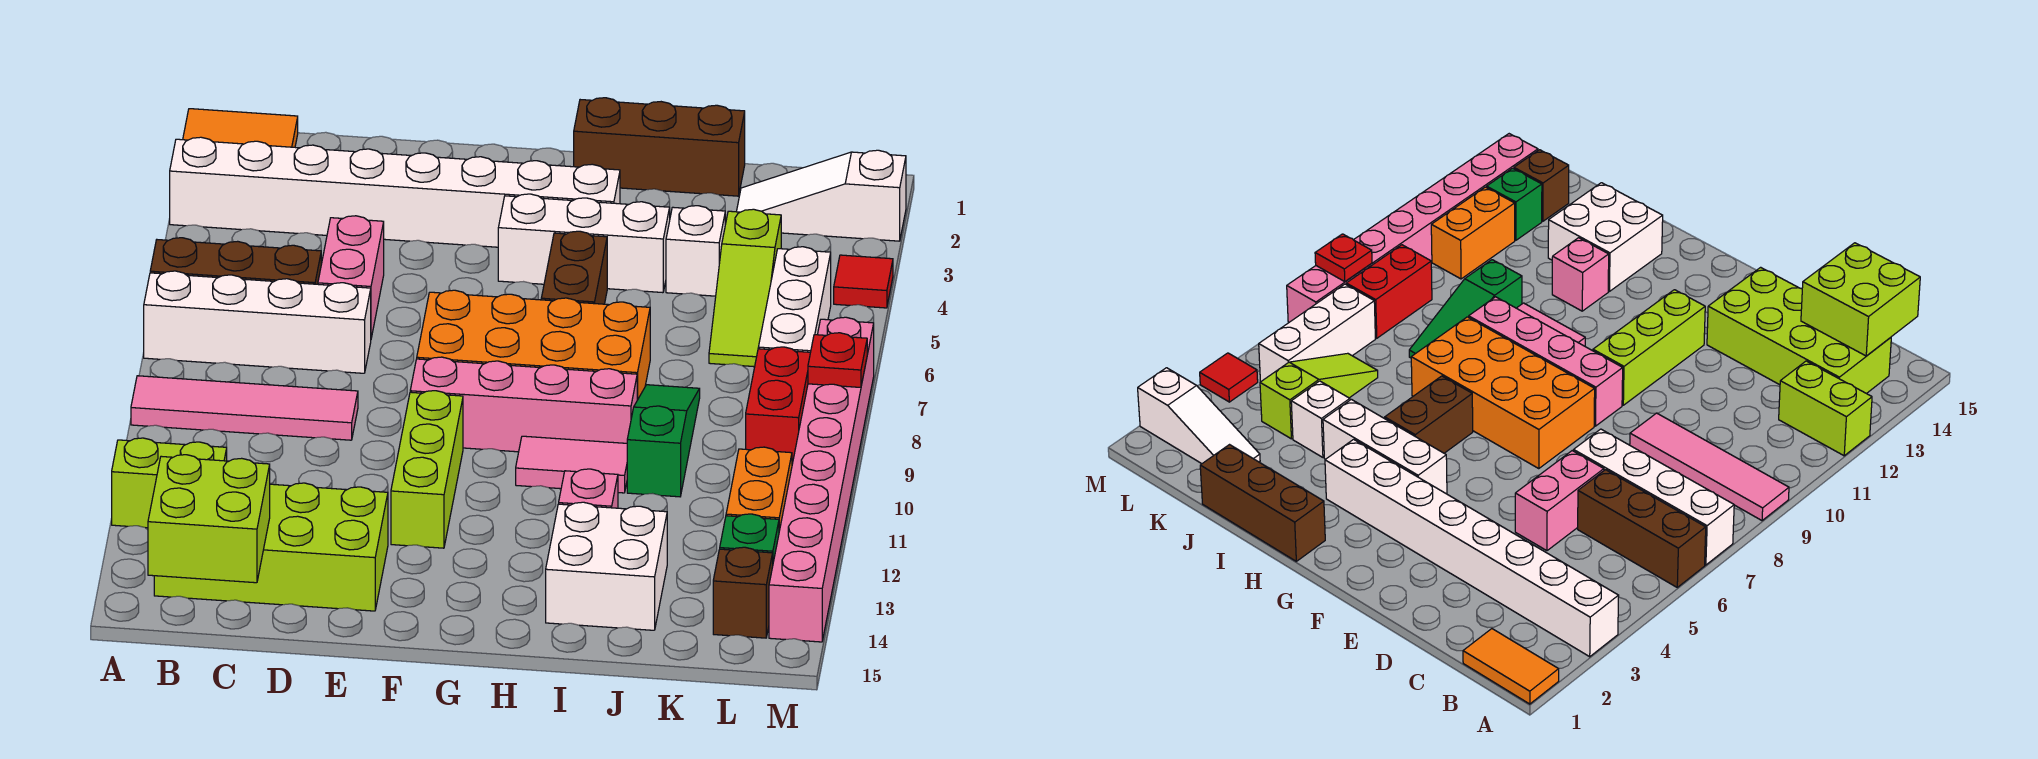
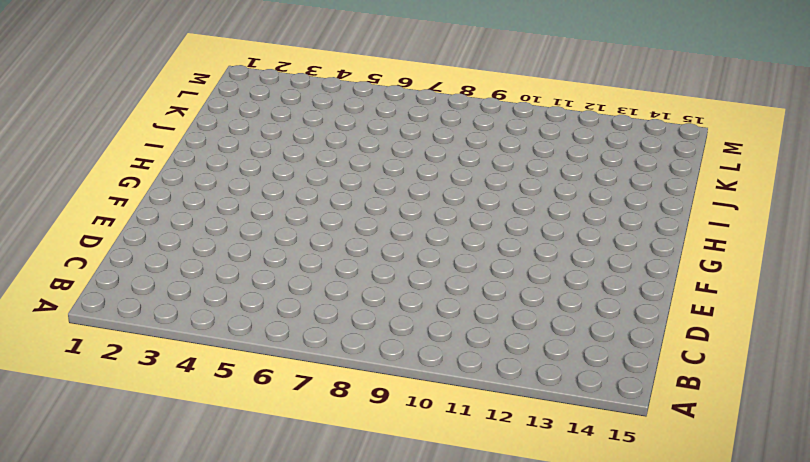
none -> orange 1x2 tile [183,109,298,147]
none -> white 1x8 brick [170,137,620,247]
none -> brown 1x3 brick [150,238,321,284]
none -> white 1x4 brick [144,271,371,373]

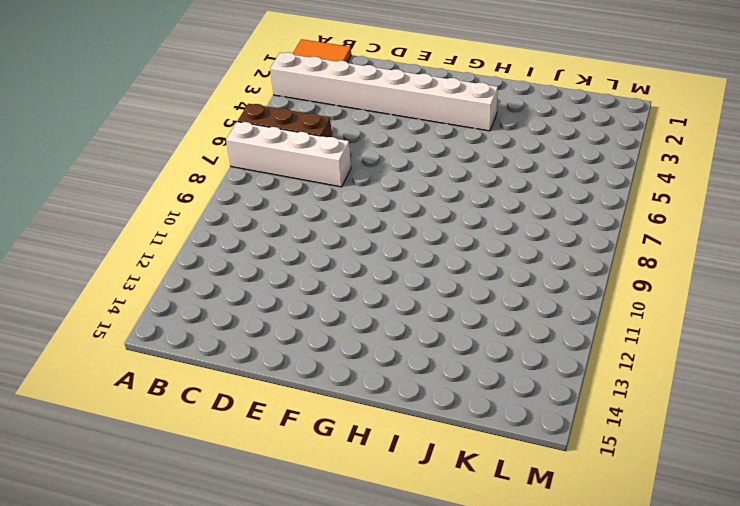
none -> pink 1x4 tile [131,376,358,440]
none -> lime 1x2 brick [112,438,227,528]
none -> lime 2x4 brick [154,483,388,611]
none -> pink 1x2 brick [318,216,384,338]

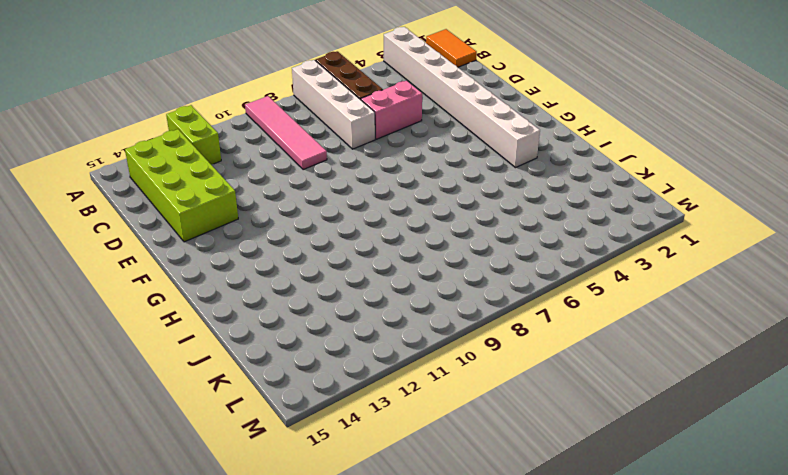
none -> orange 2x4 brick [417,290,650,400]
none -> pink 1x4 brick [410,357,637,452]
none -> lime 1x3 brick [391,391,463,548]
none -> white 1x3 brick [498,194,670,293]

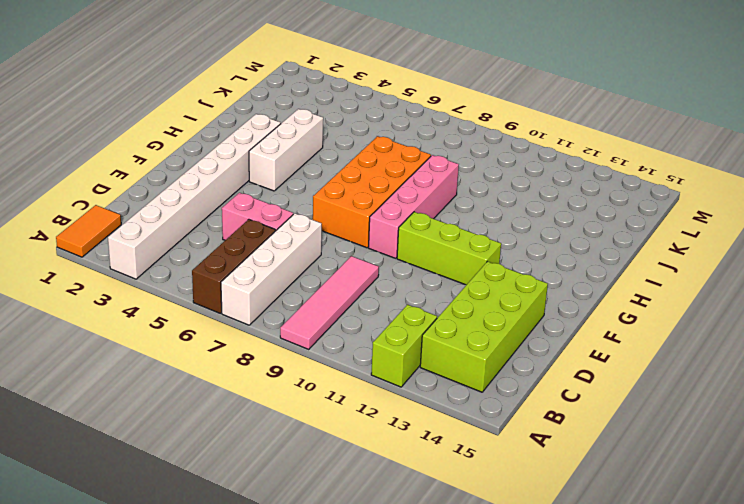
none -> brown 1x3 brick [574,98,745,196]
none -> brown 1x2 brick [541,231,607,304]
none -> pink 1x2 tile [516,436,627,493]
none -> pink 1x1 brick [559,469,618,508]

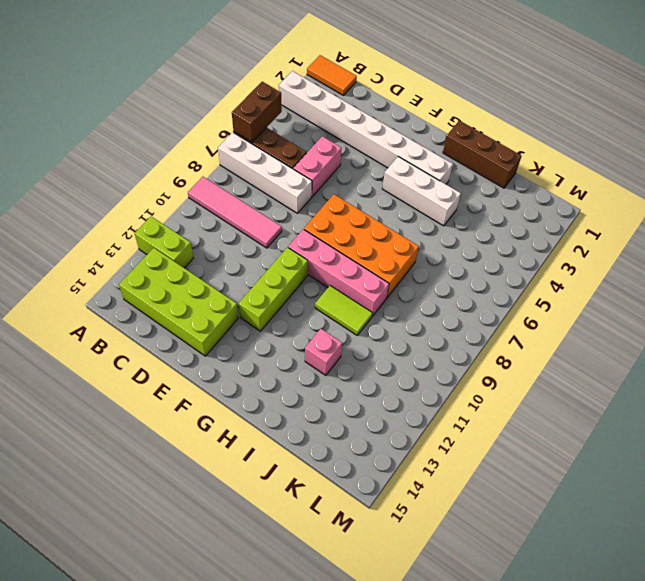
brown 1x2 brick [232,82,282,142] -> brown 1x2 brick moved to [541,231,607,304]
lime 1x2 tile [315,286,372,335] -> pink 1x2 tile [516,436,627,493]
none -> white 2x2 brick [546,502,667,630]
none -> white 1x1 brick [666,206,725,296]
none -> green 1x3 slope [627,385,700,497]
none -> white 1x3 slope [736,150,906,241]

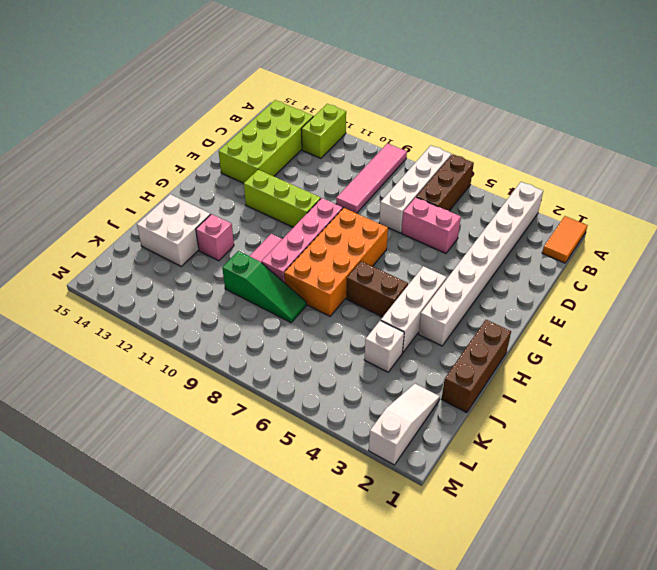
none -> lime 1x3 slope [709,209,781,367]
none -> white 1x3 brick [758,247,831,352]
none -> red 1x2 brick [746,347,810,464]
none -> orange 1x2 brick [726,447,792,531]

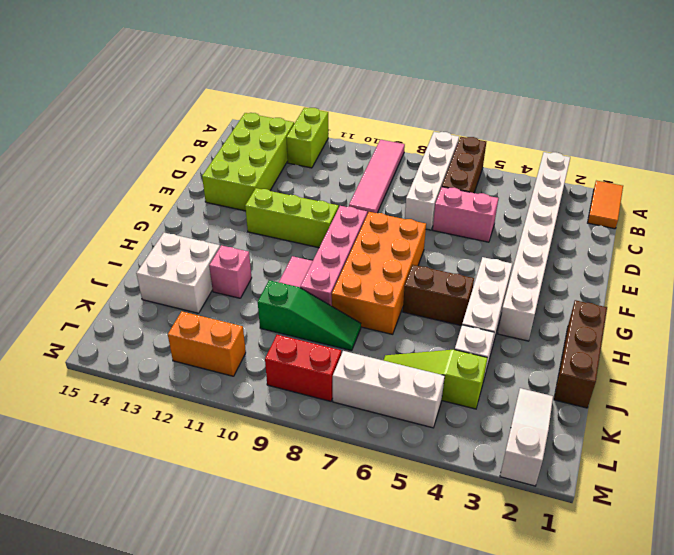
none -> green 1x1 brick [720,514,779,562]
none -> brown 1x1 brick [713,547,773,638]
none -> red 1x1 tile [834,255,893,308]
none -> pink 1x8 brick [769,317,874,642]

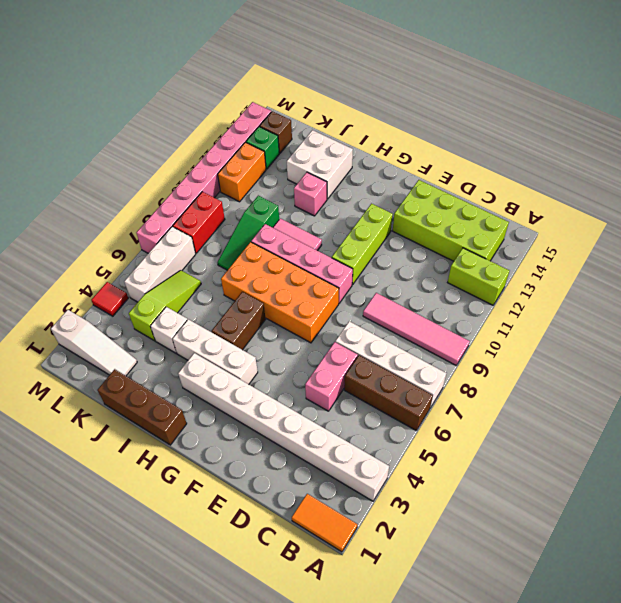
none -> lime 2x2 brick [148,455,270,583]
none -> red 1x1 plate [808,333,867,387]

